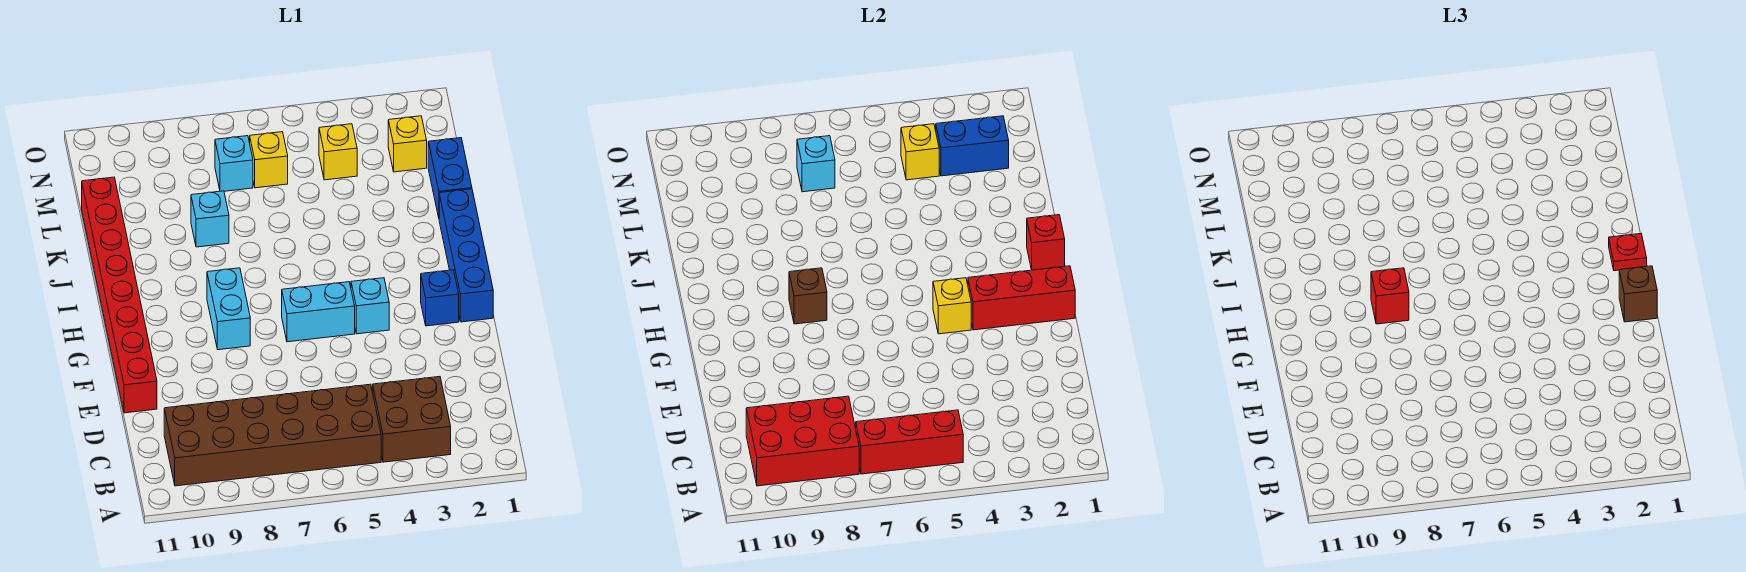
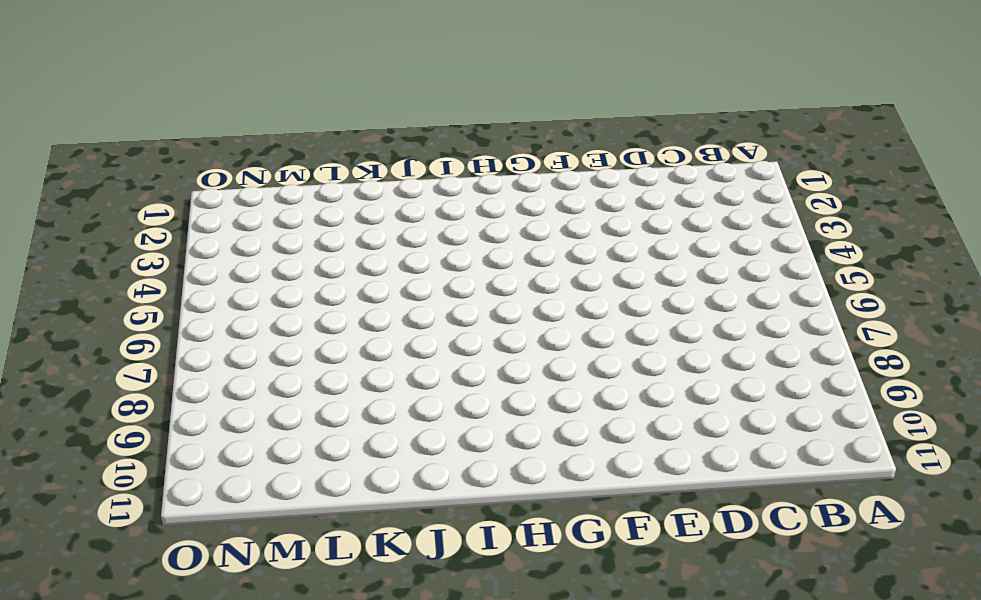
none -> brown 2x2 brick [373,377,451,462]
none -> brown 2x6 brick [164,384,381,486]
none -> red 1x8 brick [82,177,157,413]

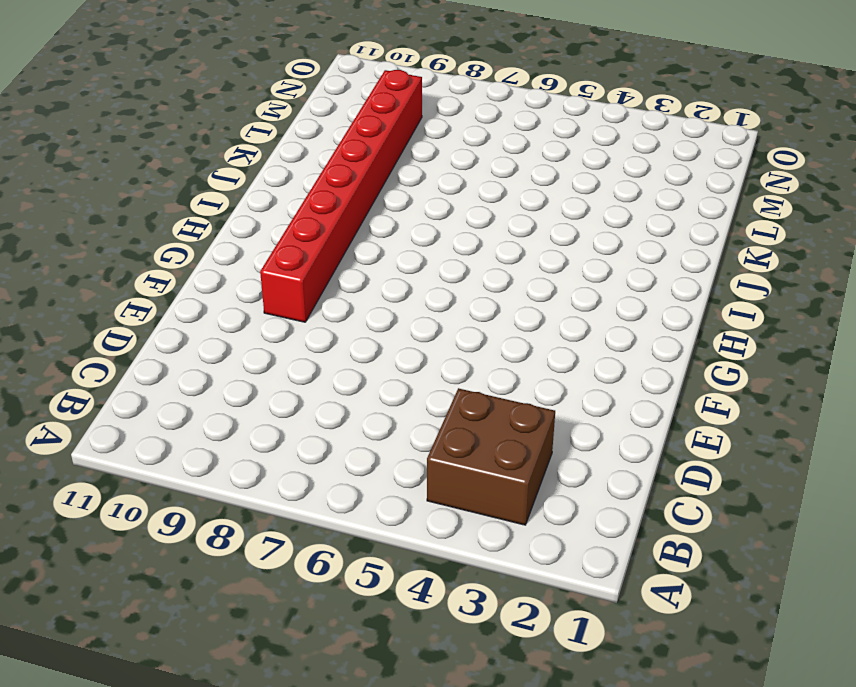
red 1x8 brick [260,70,422,322] -> red 1x8 brick moved to [82,177,157,413]
none -> brown 2x6 brick [164,384,381,486]
none -> blue 1x4 brick [439,189,493,322]
none -> blue 1x1 brick [421,270,459,326]

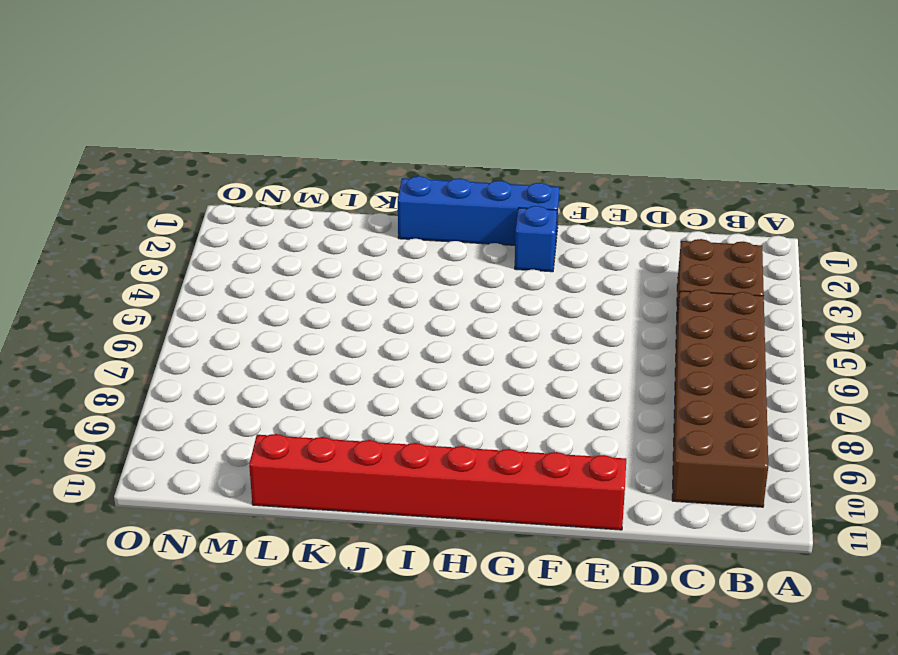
none -> cyan 1x1 brick [351,278,389,334]
none -> cyan 1x2 brick [282,282,355,342]
none -> cyan 1x2 brick [207,268,250,350]

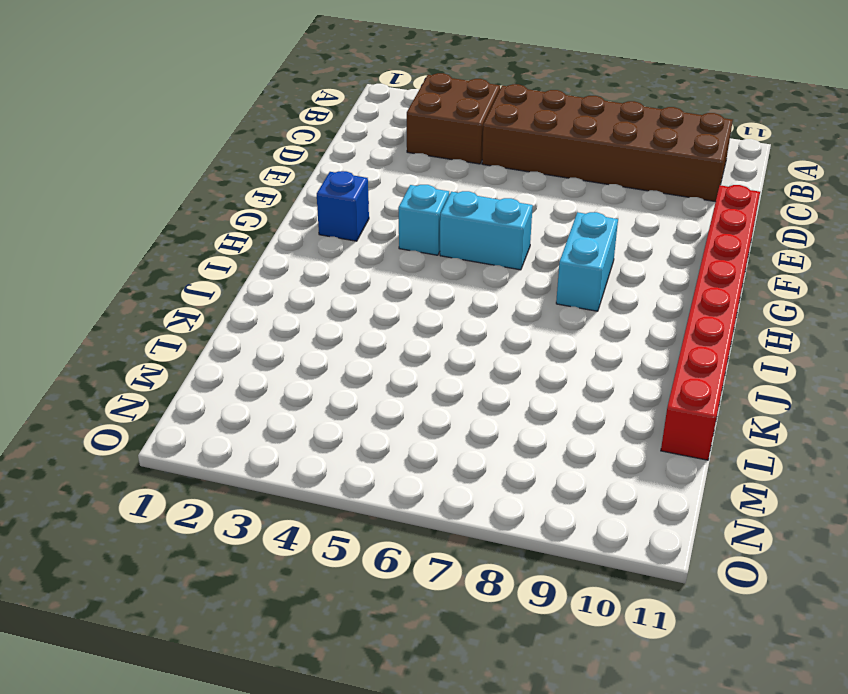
none -> blue 1x4 brick [439,189,493,322]
none -> blue 1x2 brick [428,138,472,217]
none -> cyan 1x1 brick [191,191,229,247]

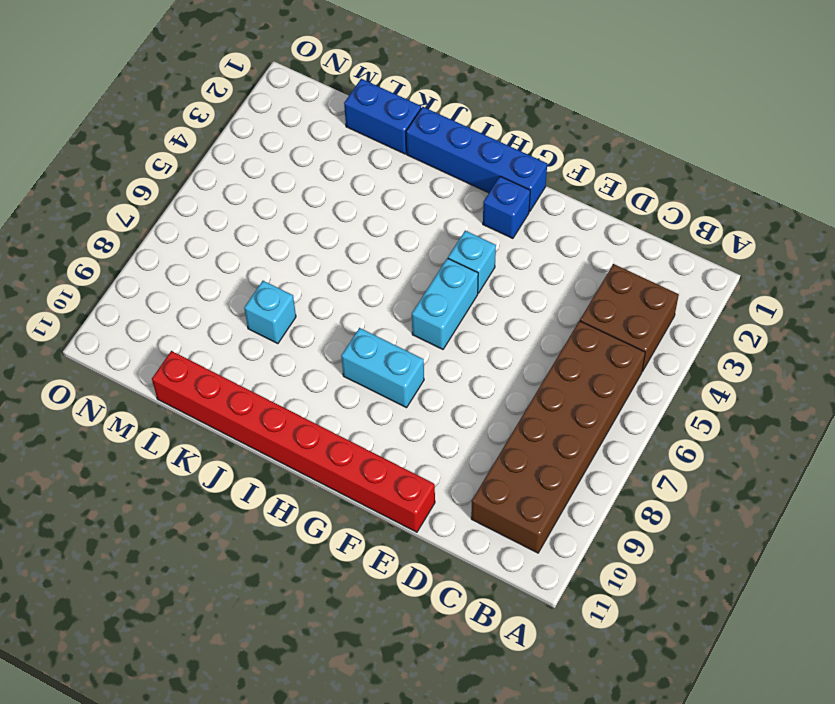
none -> yellow 1x1 brick [388,116,427,172]
none -> yellow 1x1 brick [319,124,357,180]
none -> yellow 1x1 brick [250,132,288,188]

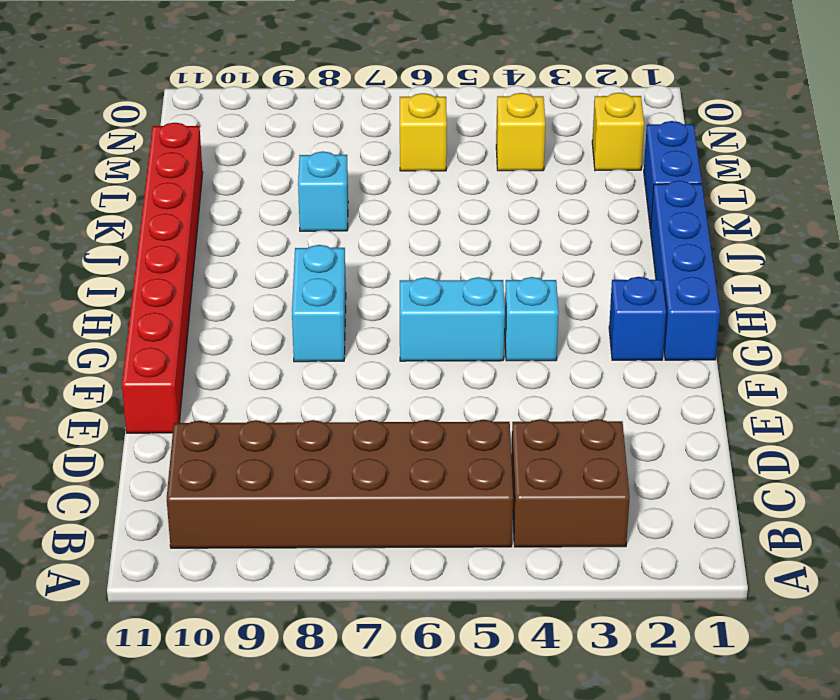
none -> cyan 1x1 brick [215,136,253,191]
none -> red 1x3 brick [856,410,963,474]
none -> red 2x3 brick [746,396,859,486]

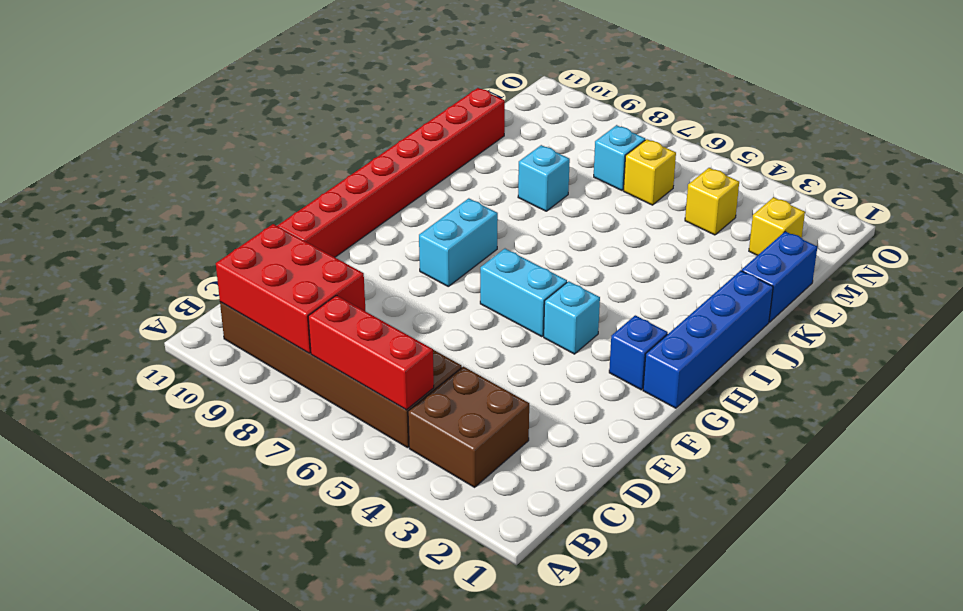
none -> red 1x3 brick [968,266,1075,330]
none -> yellow 1x1 brick [933,278,971,334]
none -> brown 1x1 brick [789,268,827,324]

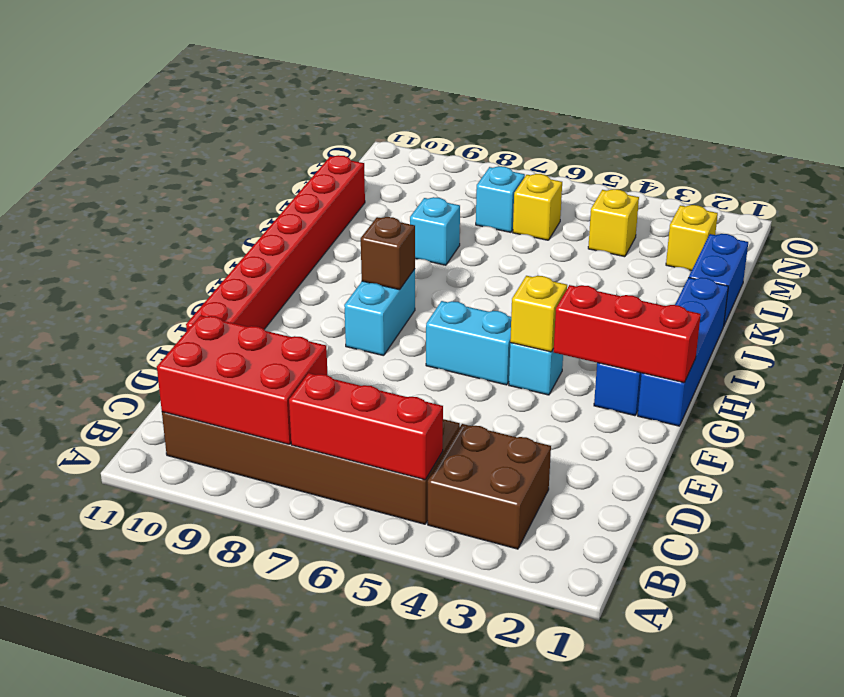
none -> red 1x1 brick [1027,215,1065,270]
none -> blue 1x2 brick [936,116,1009,176]
none -> yellow 1x1 brick [901,124,939,180]

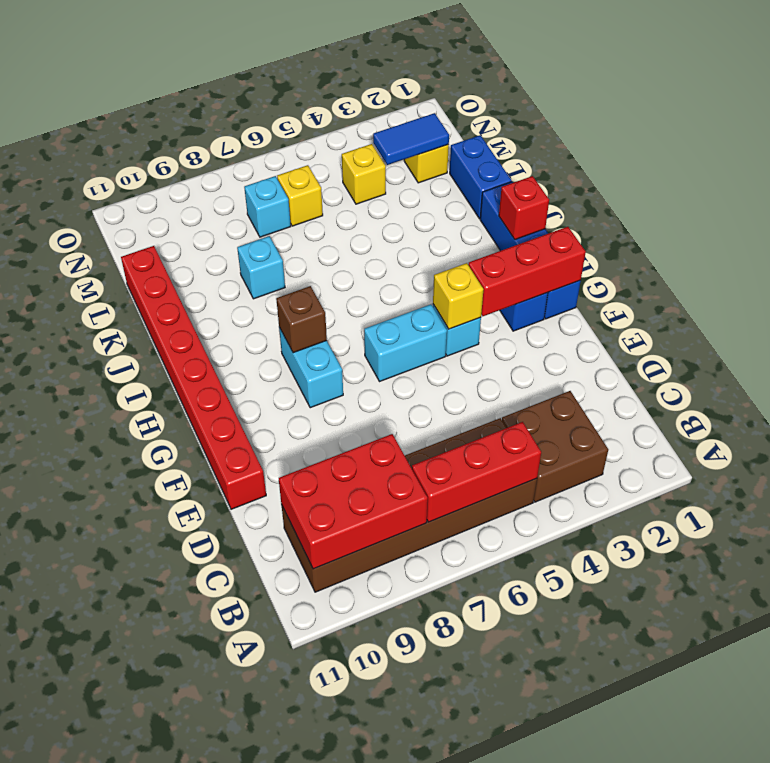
blue 1x2 tile [373,113,449,165] -> blue 1x2 brick [936,116,1009,176]
none -> yellow 1x1 brick [901,124,939,180]
none -> cyan 1x1 brick [797,136,835,192]
none -> brown 1x1 brick [1619,266,1657,322]

